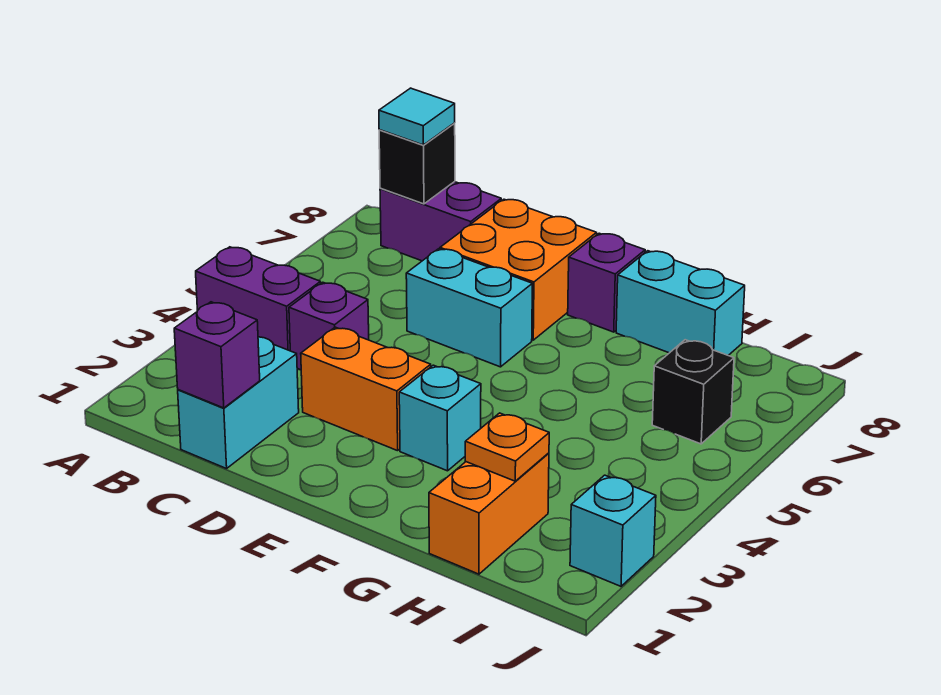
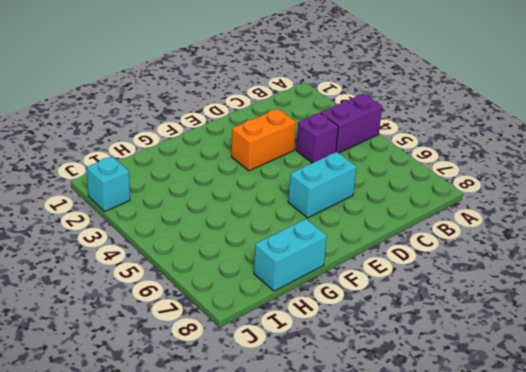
none -> purple 1x2 brick [380,182,501,261]
none -> cyan 1x2 brick [178,337,299,469]
none -> orange 2x2 brick [440,199,597,340]

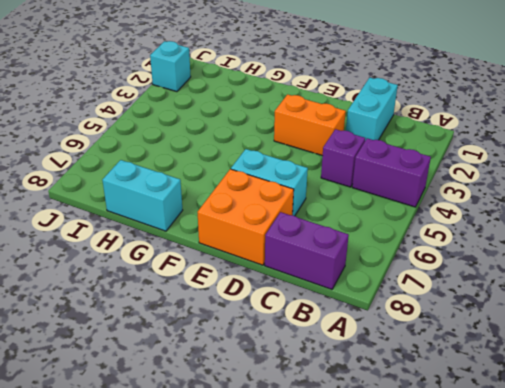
none -> cyan 1x1 brick [399,365,481,471]
none -> purple 1x1 brick [568,233,645,332]
none -> orange 1x2 brick [429,453,549,574]

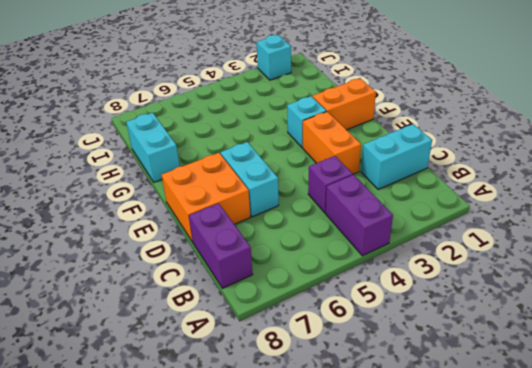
orange 1x2 brick [312,78,376,130] -> orange 1x2 brick moved to [429,453,549,574]
none -> purple 1x1 brick [568,233,645,332]
none -> black 1x1 brick [652,340,734,444]
none -> black 1x1 brick [379,123,455,204]

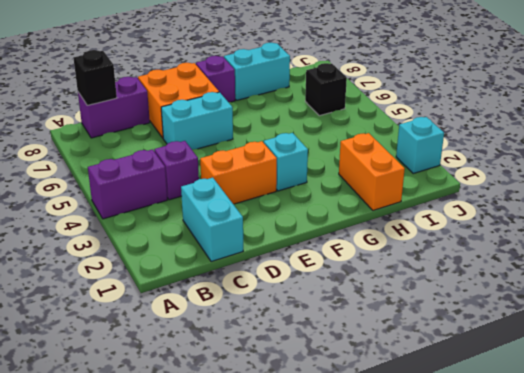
none -> purple 1x1 brick [174,302,260,408]
none -> orange 1x1 plate [465,413,549,481]
none -> cyan 1x1 tile [379,88,455,145]

